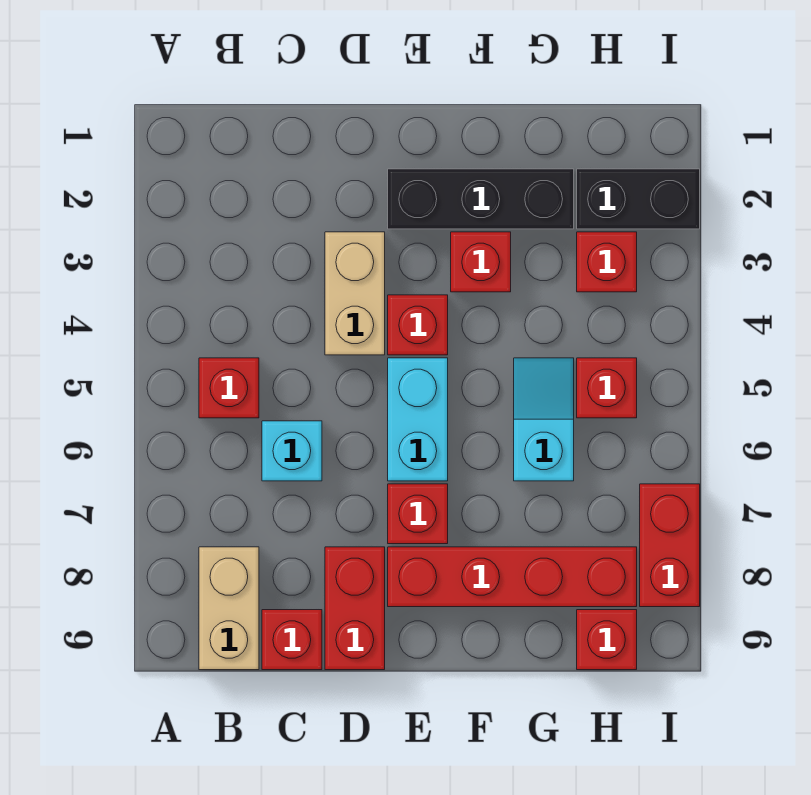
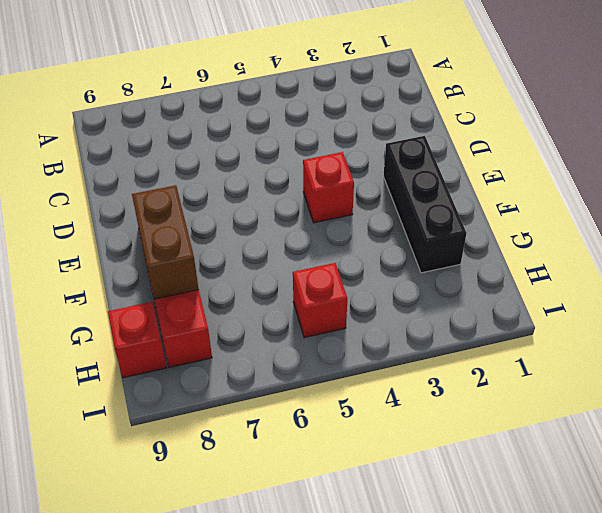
brown 1x2 brick [132,185,199,299] -> none
none -> red 1x1 brick [199,358,259,418]
none -> tan 1x2 brick [199,547,259,670]
none -> cyan 1x1 brick [262,421,322,481]

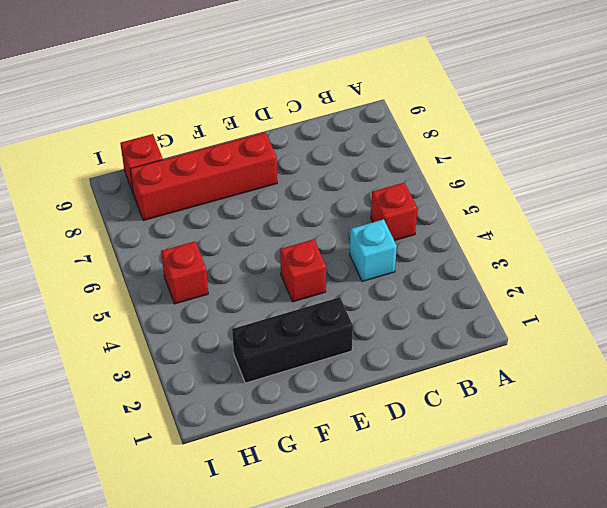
cyan 1x1 brick [350,219,397,282] -> cyan 1x1 brick moved to [262,421,322,481]
none -> tan 1x2 brick [199,547,259,670]
none -> red 1x1 brick [262,610,322,670]
none -> tan 1x2 brick [325,232,385,355]

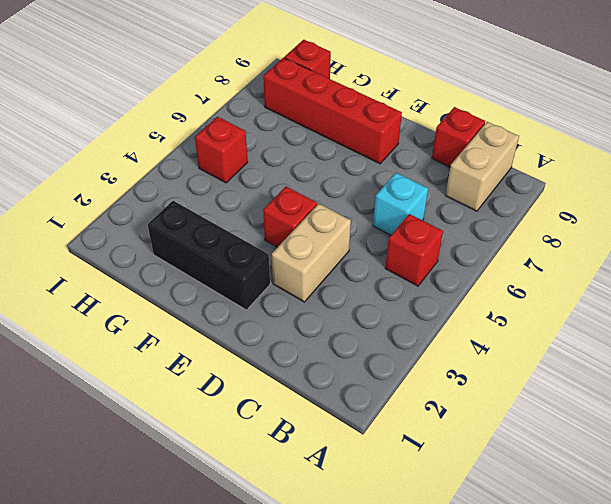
none -> red 1x2 brick [325,547,385,670]
none -> cyan 1x2 brick [388,358,448,481]
none -> red 1x1 brick [388,484,448,544]

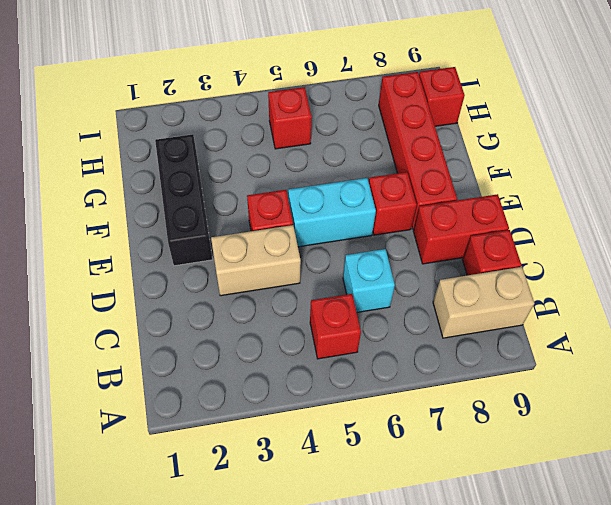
none -> red 1x1 brick [451,232,511,292]
none -> cyan 1x2 slope [514,358,574,481]
none -> black 1x2 brick [577,169,700,229]

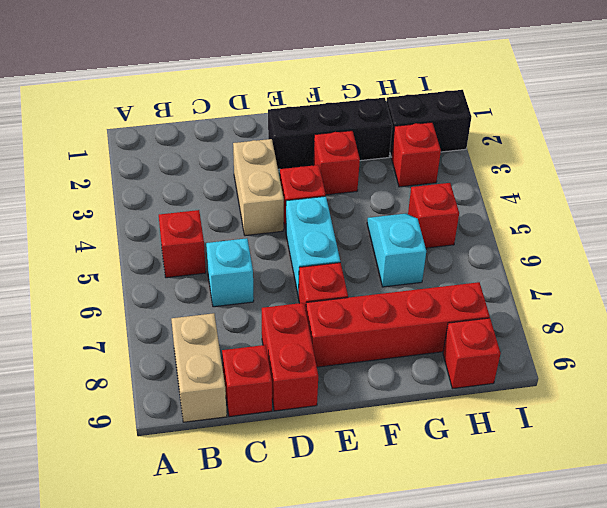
none -> red 1x2 brick [640,484,700,607]

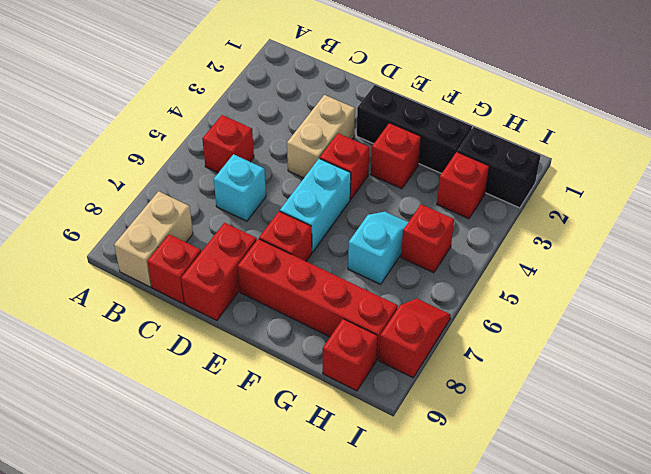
red 1x2 slope [379,299,451,378] -> red 1x2 brick [640,484,700,607]

